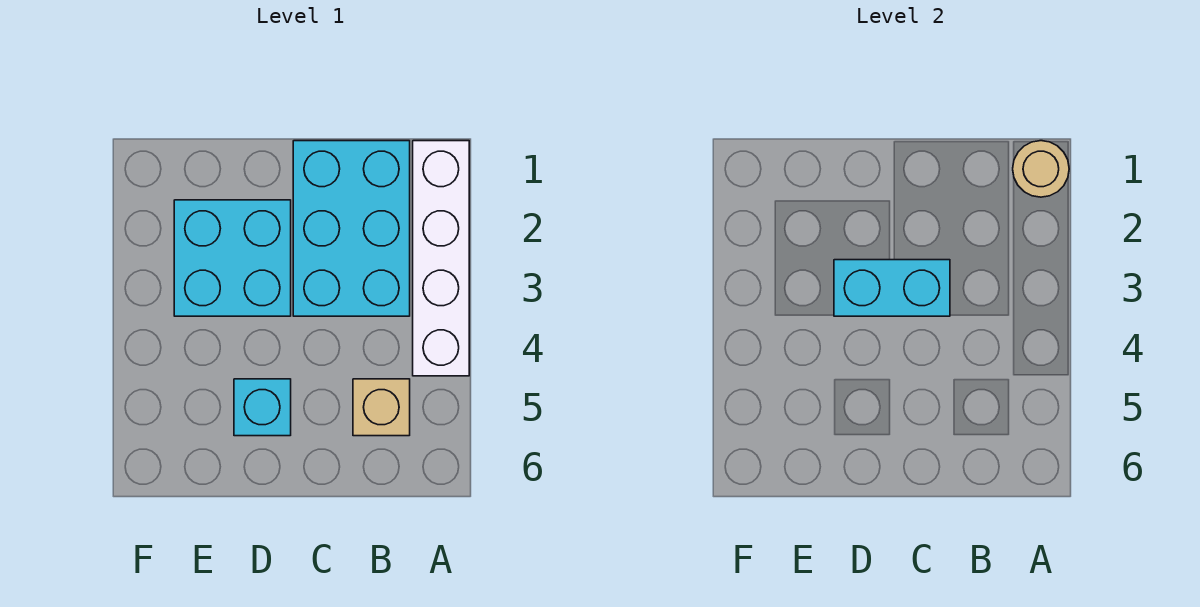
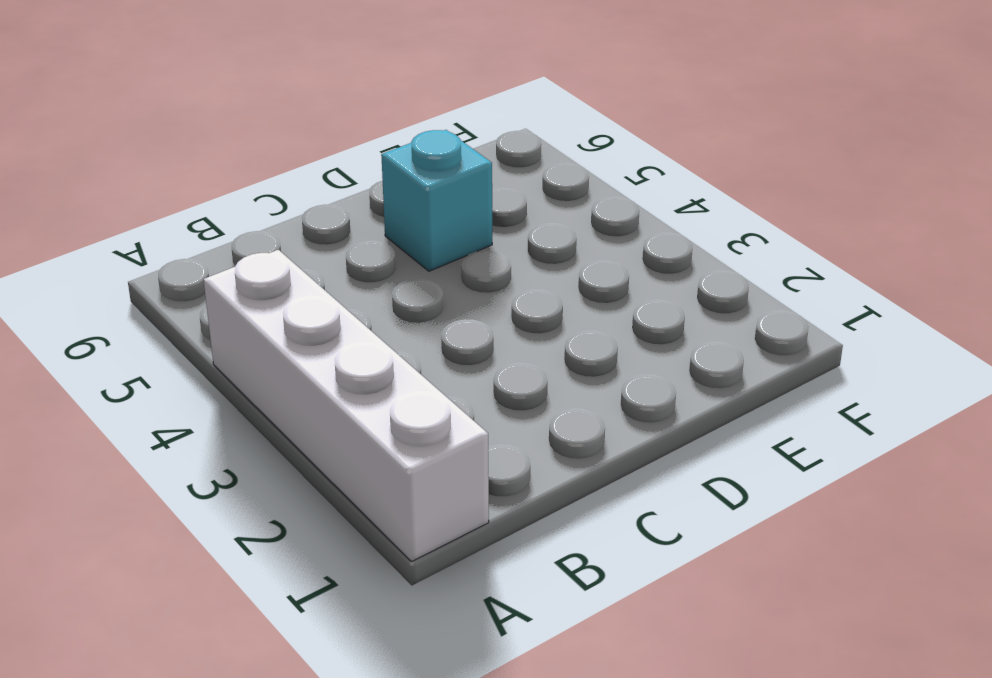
none -> cyan 2x3 brick [293,141,410,316]
none -> tan 1x1 brick [353,379,410,436]

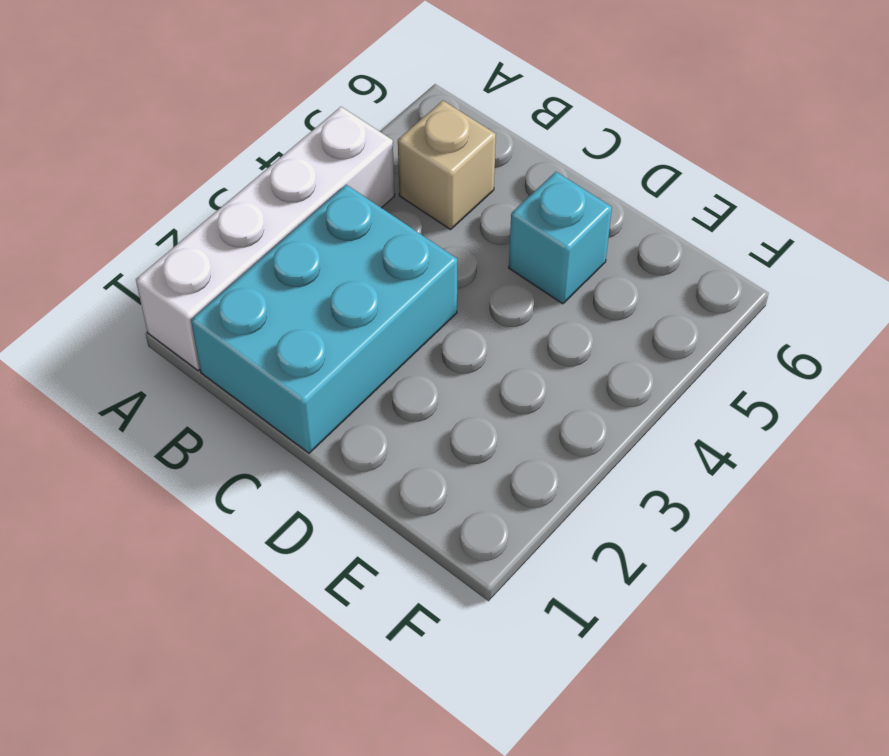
none -> cyan 2x2 brick [174,200,291,316]
none -> tan 1x1 round brick [1013,141,1069,197]

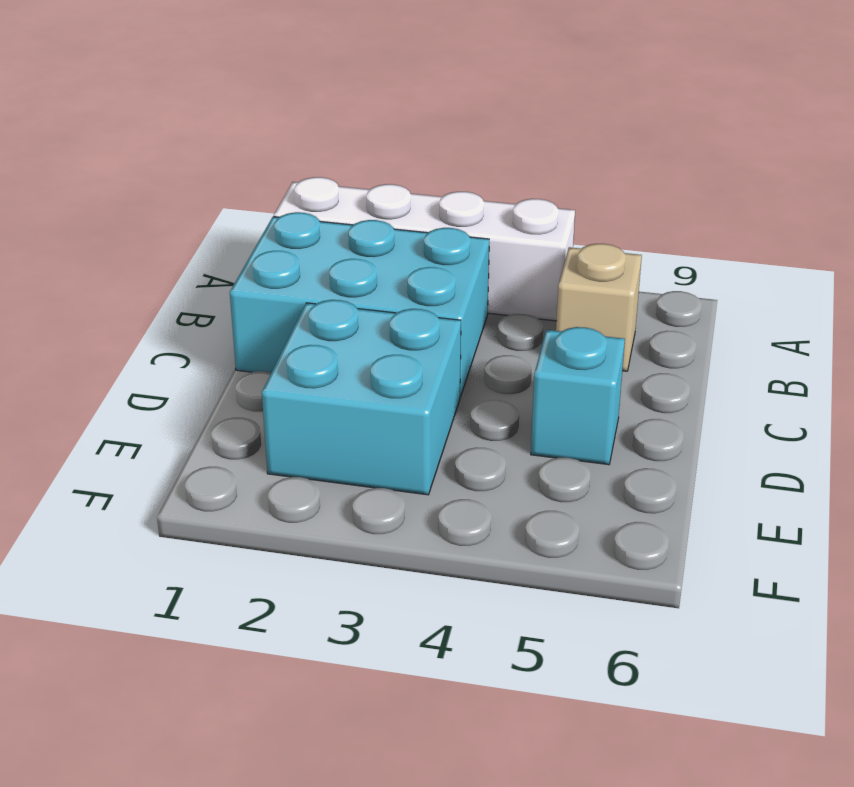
none -> tan 1x1 round brick [1013,141,1069,197]
none -> cyan 1x2 brick [834,260,950,316]

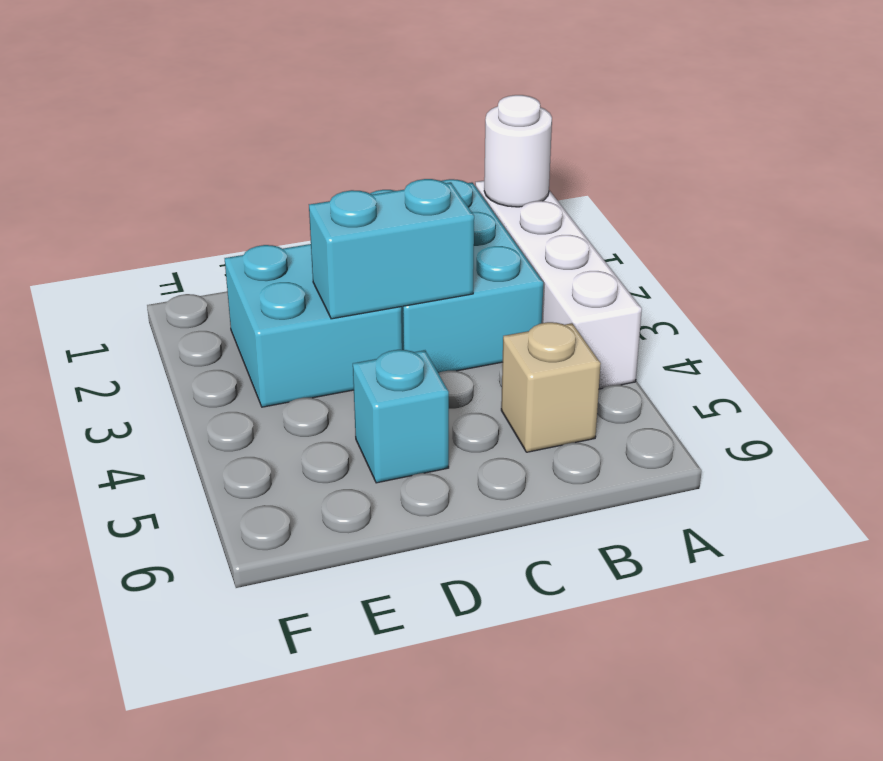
white 1x1 round brick [484,95,552,207] -> tan 1x1 round brick [1013,141,1069,197]

